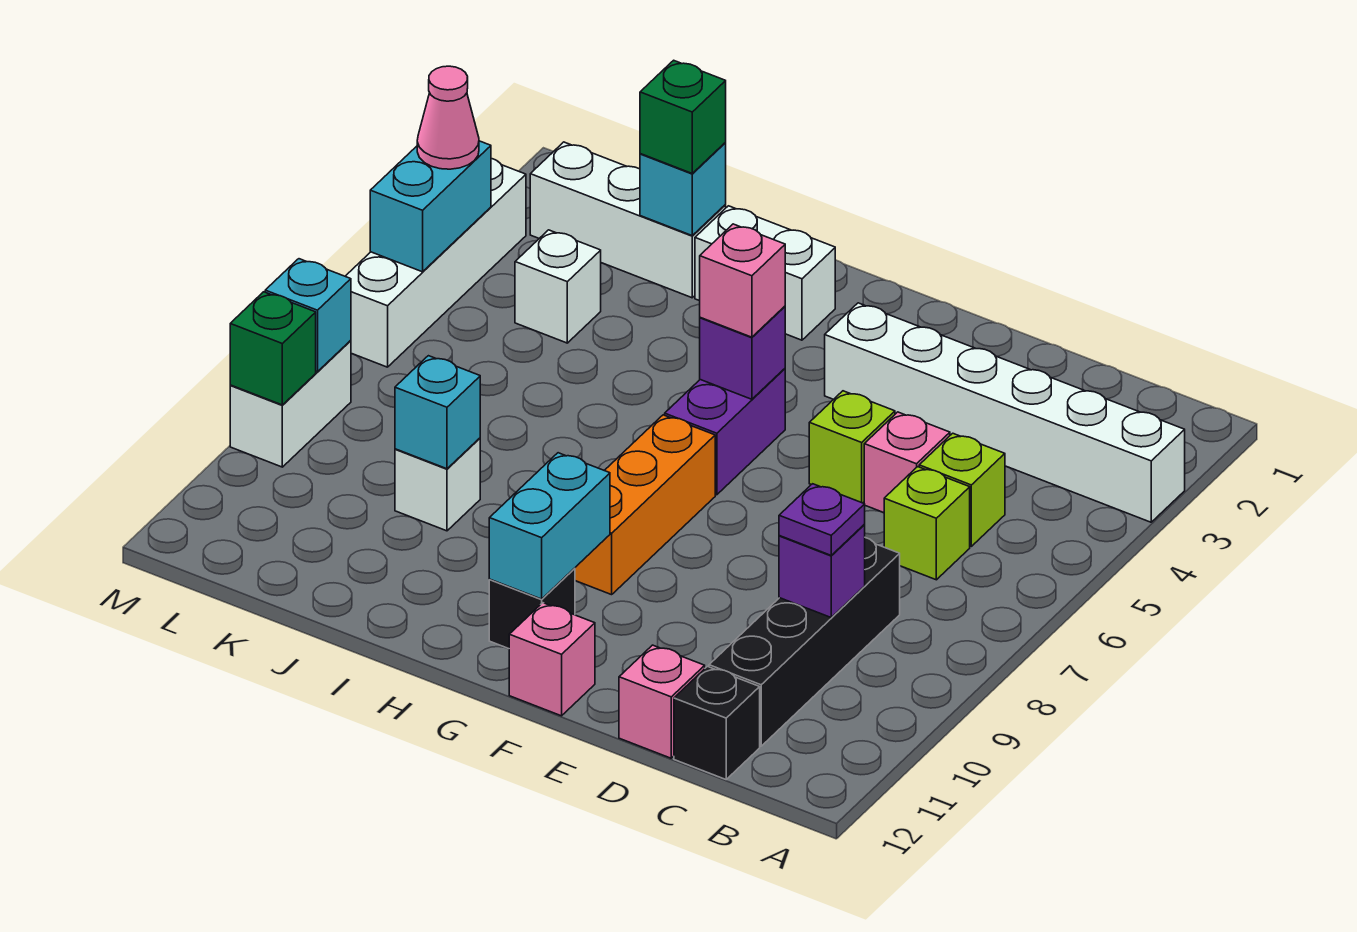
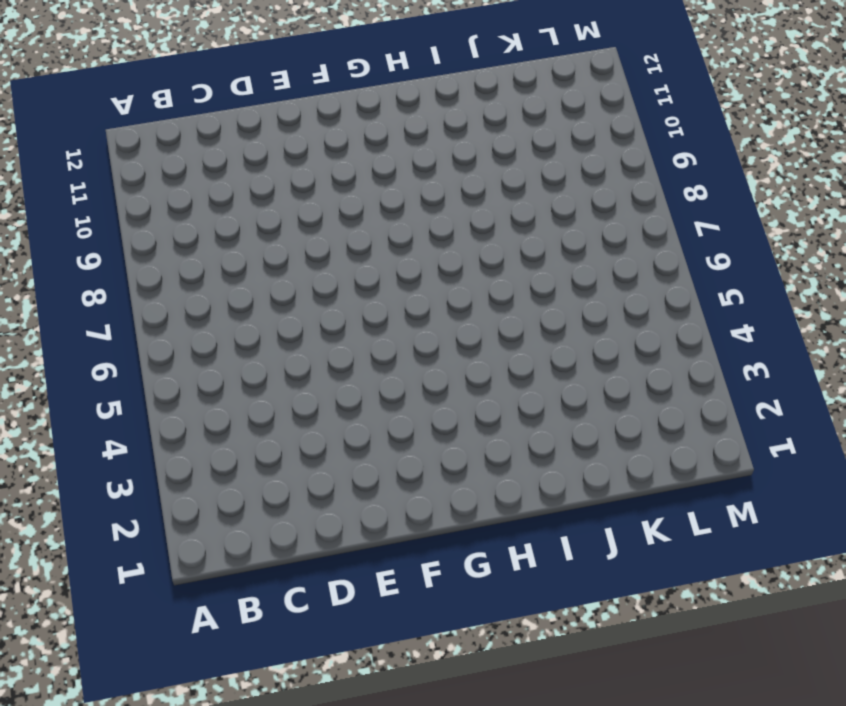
none -> white 1x6 brick [825,303,1185,522]
none -> lime 1x1 brick [919,433,1005,546]
none -> lime 1x1 brick [884,467,970,580]
none -> black 1x4 brick [709,538,900,746]

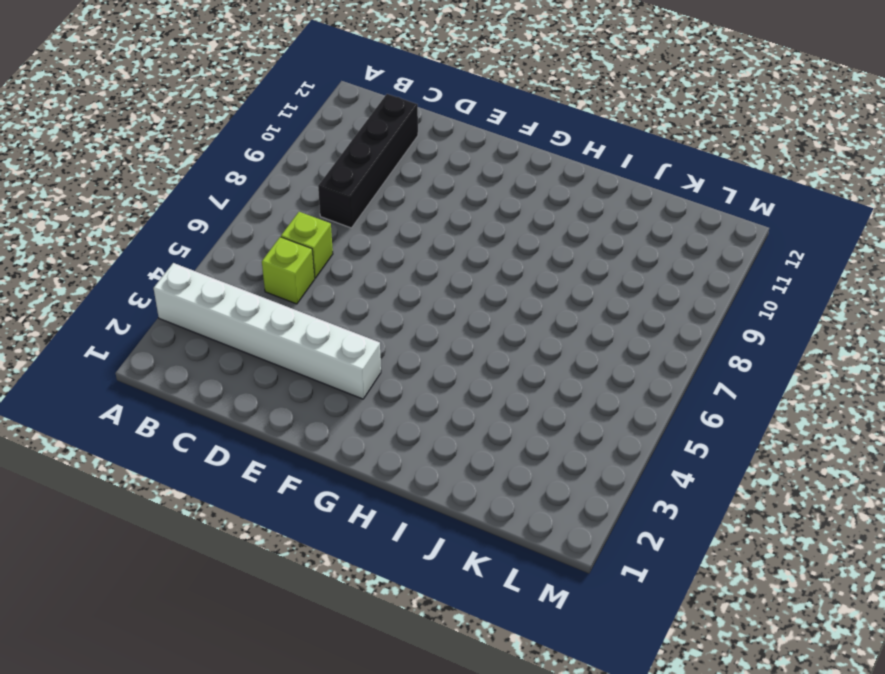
none -> black 1x1 brick [674,667,760,779]
none -> pink 1x1 brick [864,412,950,513]
none -> pink 1x1 brick [619,645,705,758]
none -> lime 1x1 brick [809,391,895,503]

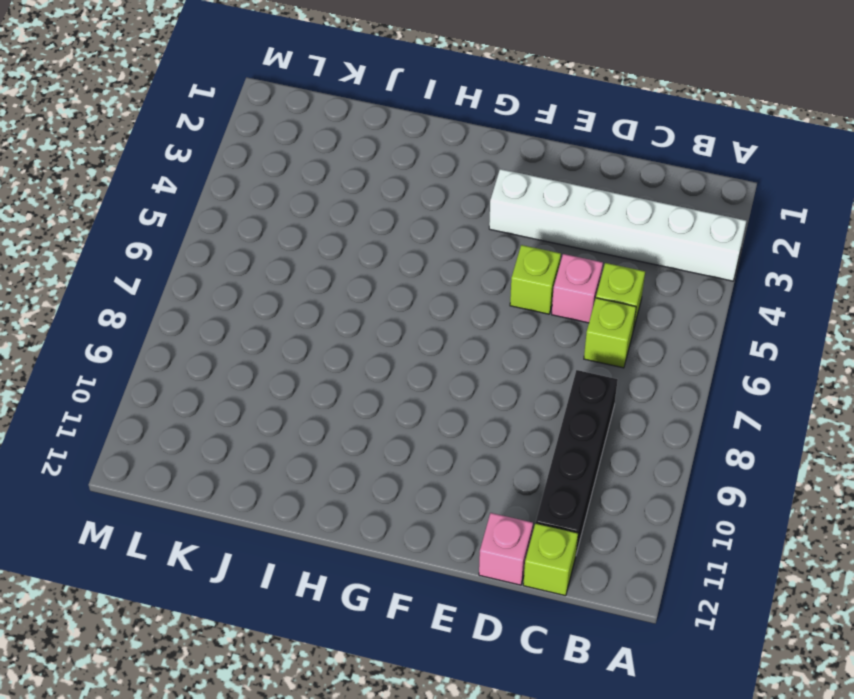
lime 1x1 brick [523,523,578,596] -> black 1x1 brick [674,667,760,779]
none -> pink 1x1 brick [509,603,595,716]
none -> purple 1x2 brick [665,369,785,495]
none -> orange 1x3 brick [575,415,715,595]
none -> black 1x1 brick [489,568,575,649]

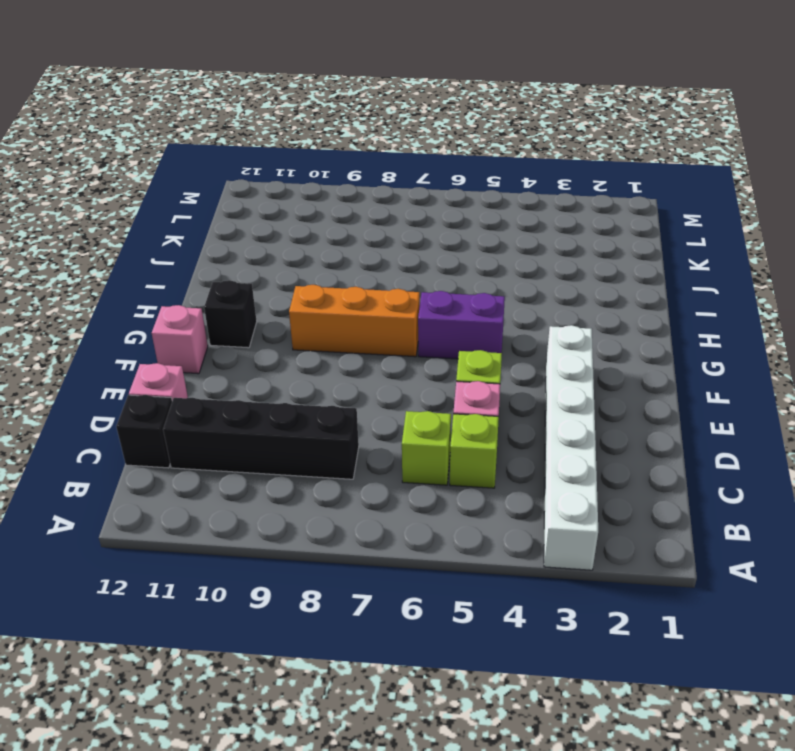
none -> white 1x2 brick [695,206,835,340]
none -> white 1x3 brick [530,142,726,298]
none -> white 1x1 brick [395,438,480,531]
none -> white 1x1 brick [515,230,601,343]

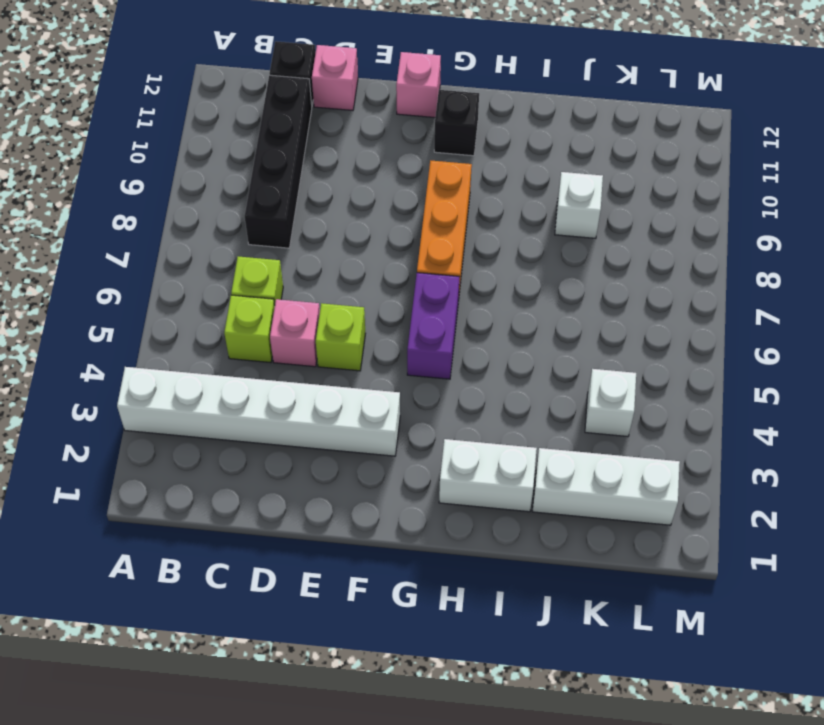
none -> white 1x4 brick [345,158,526,367]
none -> white 1x2 brick [230,341,351,467]
none -> purple 1x1 brick [779,525,865,617]
none -> purple 1x1 brick [700,306,785,399]

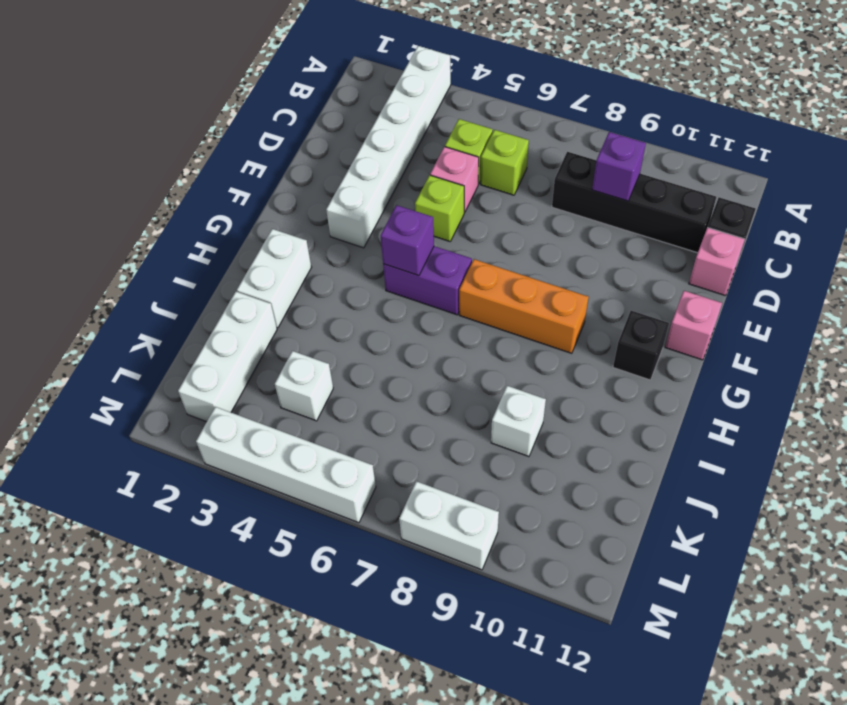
none -> cyan 1x2 brick [489,453,610,599]
none -> cyan 1x1 brick [640,143,726,235]
none -> cyan 1x1 brick [395,356,480,469]
none -> cyan 1x2 brick [370,141,491,272]

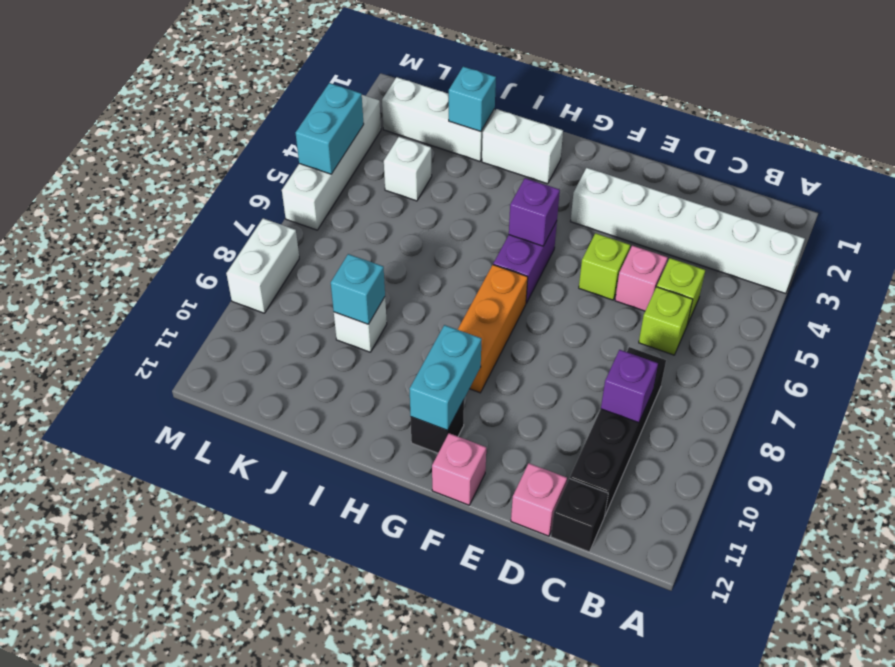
none -> cyan 1x1 brick [265,259,351,372]
none -> green 1x1 brick [230,292,316,405]
none -> purple 1x1 plate [779,484,865,555]
none -> pink 1x1 brick [700,224,785,337]

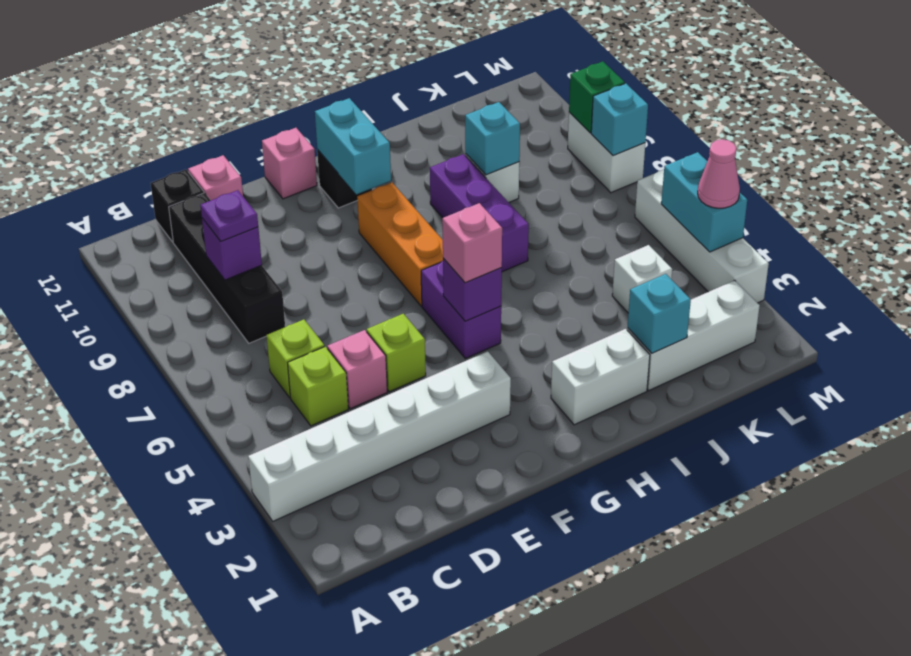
purple 1x3 brick [430,154,529,272] -> none
none -> green 1x1 brick [640,60,726,173]

